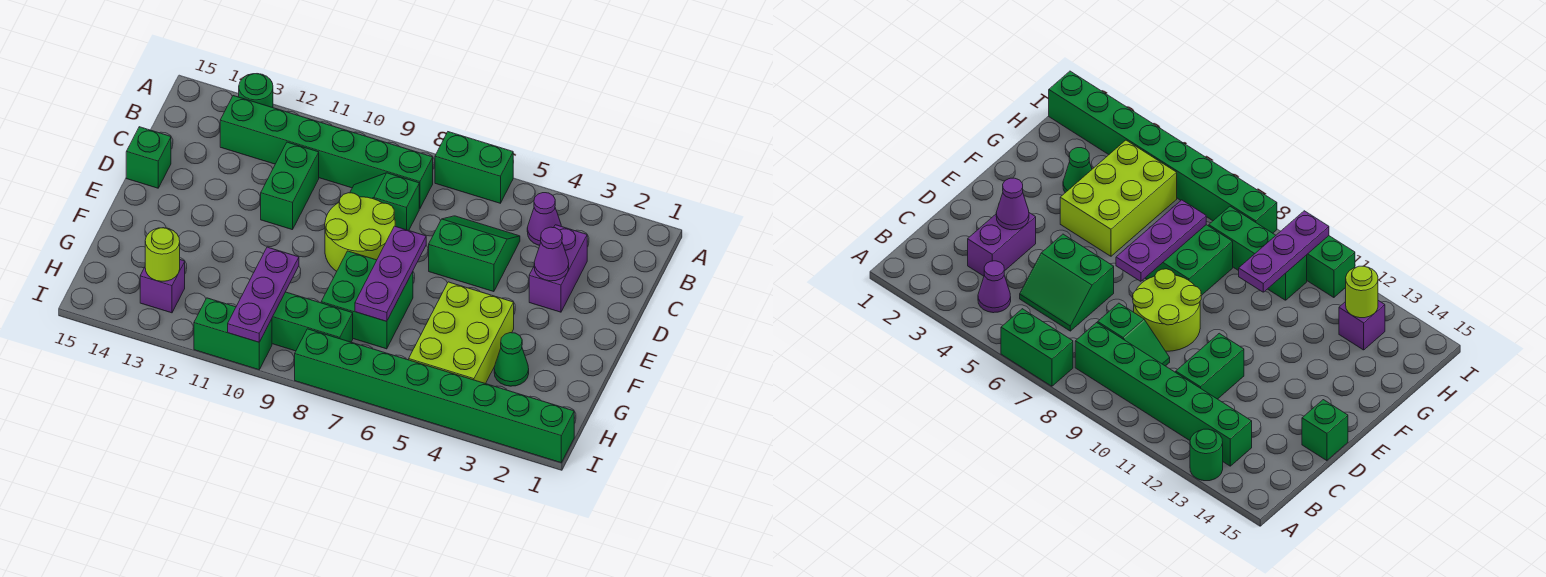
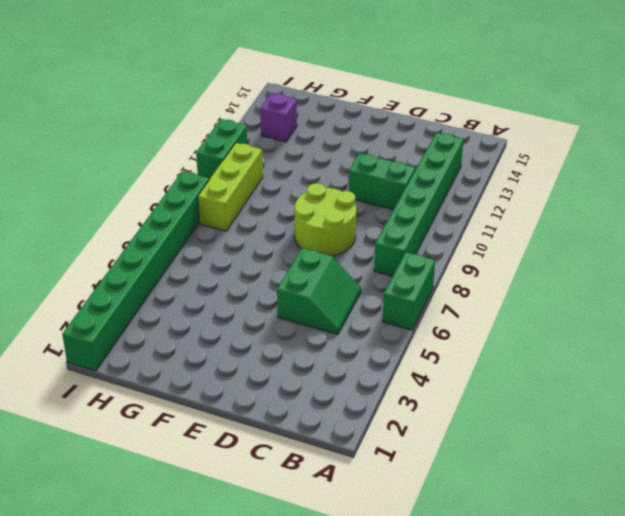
lime 1x3 brick [198,143,263,231] -> green 1x3 brick [272,292,353,351]
none -> green 1x1 round brick [239,74,273,108]
none -> purple 1x1 cone [527,193,561,245]
none -> purple 1x2 brick [529,225,587,312]

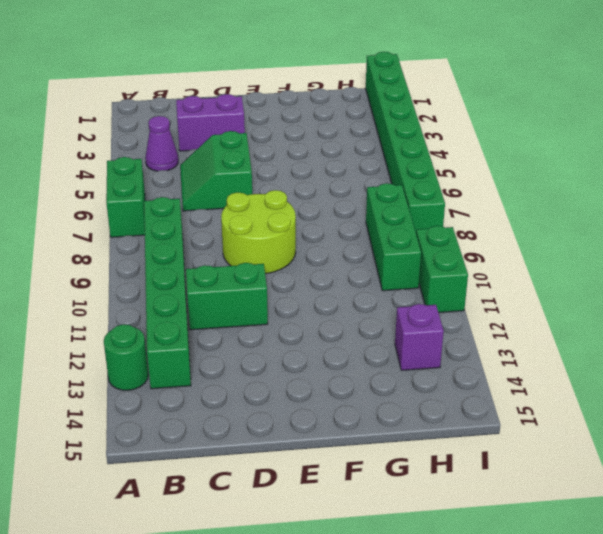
none -> green 1x2 slope [350,173,419,231]
none -> green 1x1 brick [126,127,171,188]
none -> lime 2x3 brick [409,282,514,384]

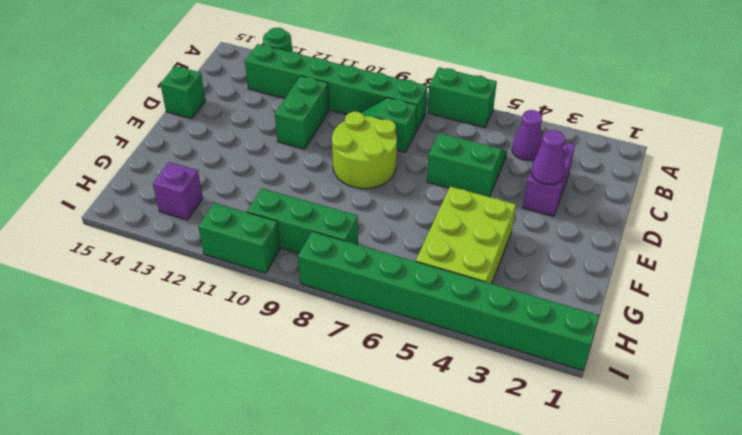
none -> green 2x2 brick [321,251,413,349]
none -> green 1x1 cone [494,333,529,386]
none -> purple 1x3 plate [355,226,426,321]

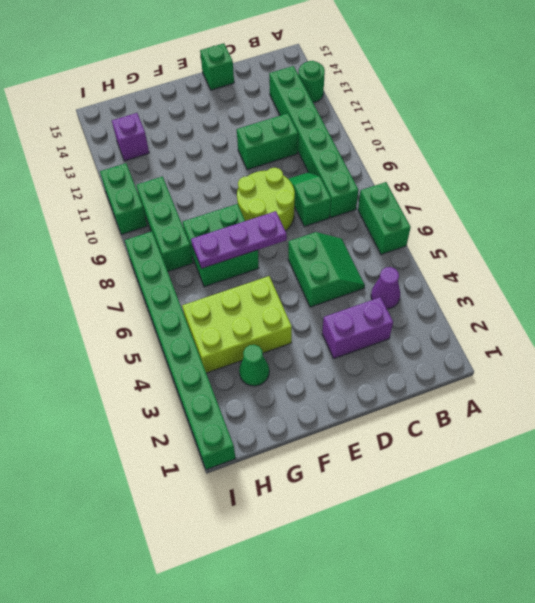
none -> purple 1x1 cone [534,227,569,281]
none -> purple 1x3 plate [228,247,299,342]
none -> lime 1x1 round brick [145,228,180,281]

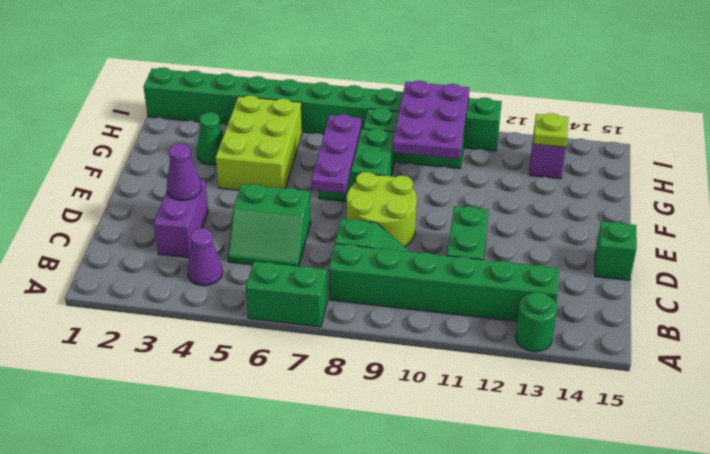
purple 2x3 plate [392,81,470,159] -> purple 1x3 plate [228,247,299,342]
lime 1x1 plate [533,113,569,147] -> lime 1x1 round brick [145,228,180,281]

